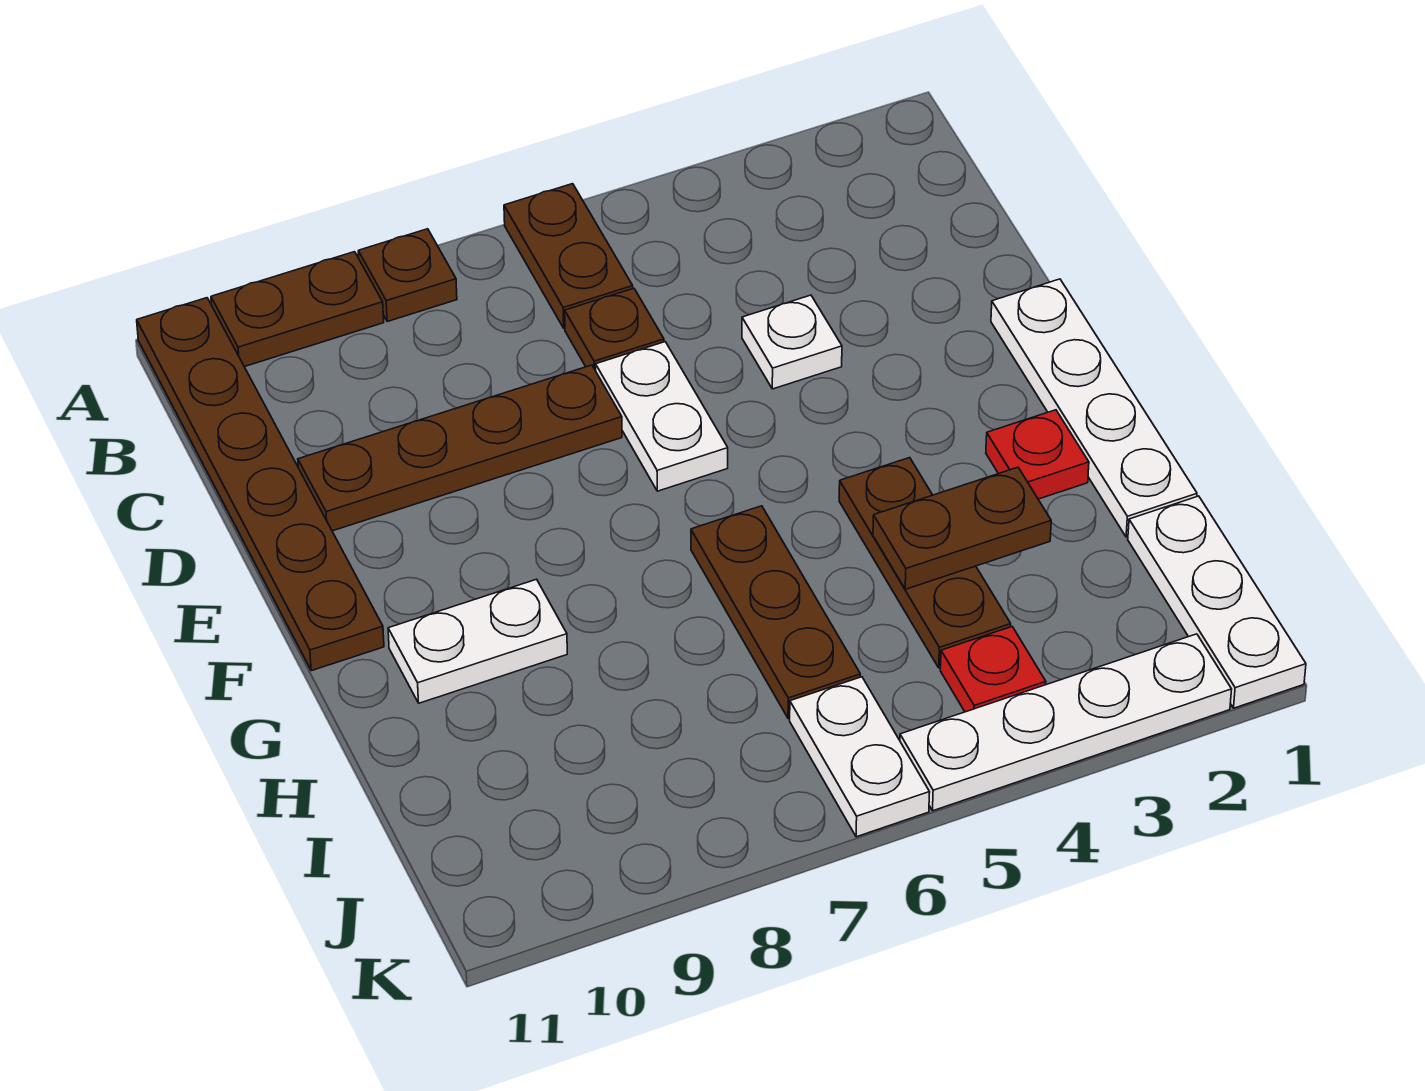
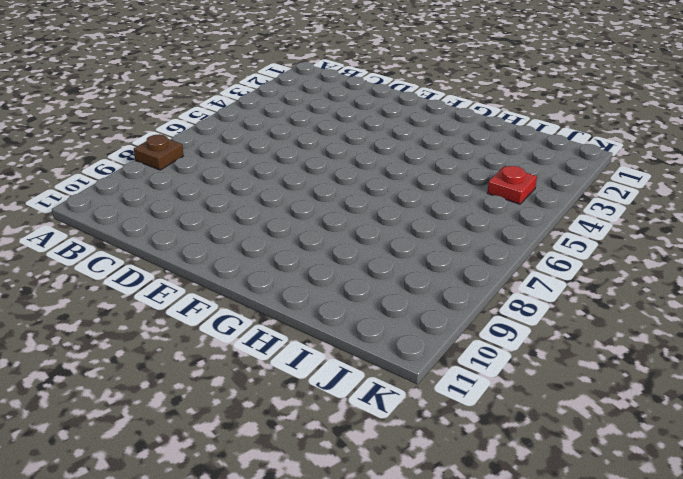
none -> brown 1x2 plate [504,184,633,328]
none -> brown 1x2 plate [211,252,384,367]
none -> brown 1x6 plate [137,298,384,671]

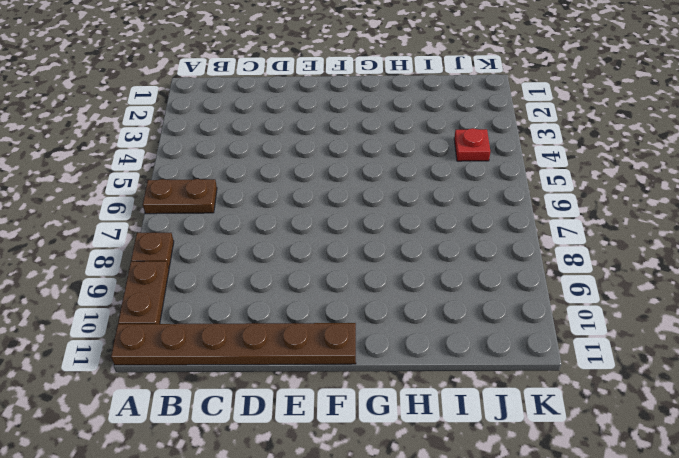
none -> brown 1x1 plate [565,288,664,371]
none -> white 1x1 plate [742,295,842,389]
none -> white 1x2 plate [596,342,728,491]

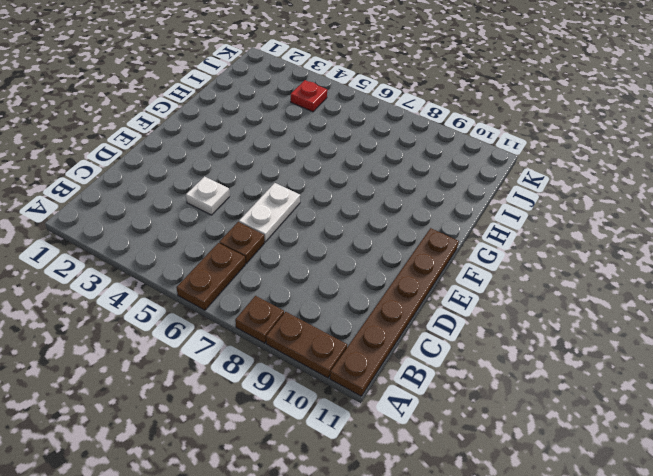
none -> brown 1x4 plate [298,365,622,531]
none -> white 1x4 plate [991,279,1197,537]
none -> red 1x1 plate [986,410,1089,499]

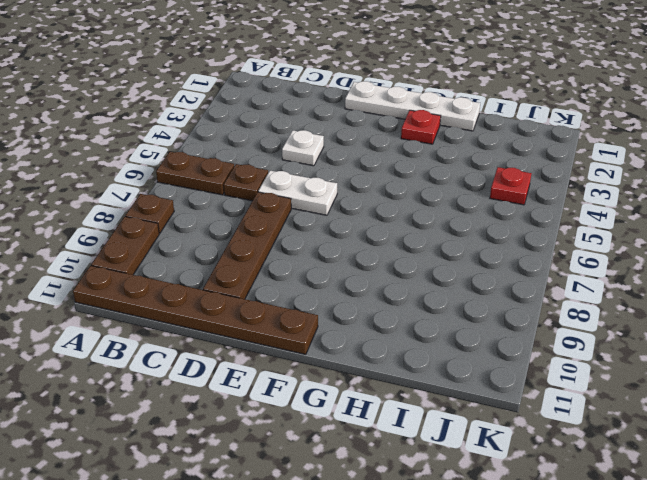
none -> brown 1x3 plate [839,458,1011,668]
none -> brown 1x3 plate [691,506,860,719]
none -> white 1x2 plate [388,579,567,703]

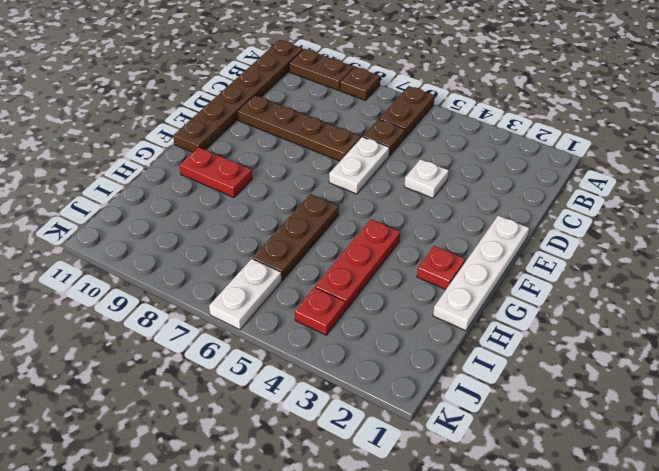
red 1x3 plate [315,219,400,310] -> brown 1x3 plate [839,458,1011,668]
red 1x2 plate [179,147,252,198] -> white 1x2 plate [388,579,567,703]
none -> white 1x3 plate [1128,496,1306,708]
none -> white 1x4 plate [900,634,1232,811]
none -> brown 1x2 plate [873,467,1051,589]

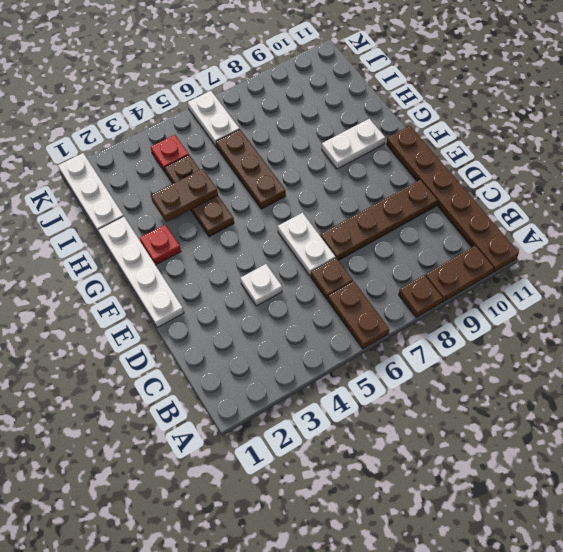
none -> white 1x4 plate [900,634,1232,811]

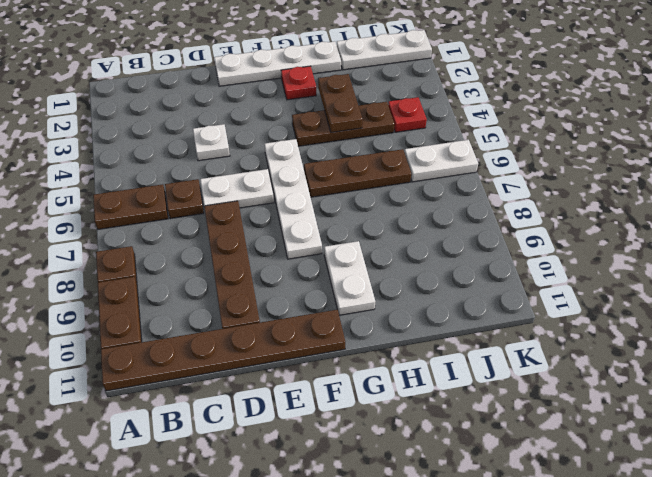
white 1x4 plate [265,139,322,259] -> white 1x4 plate moved to [900,634,1232,811]

